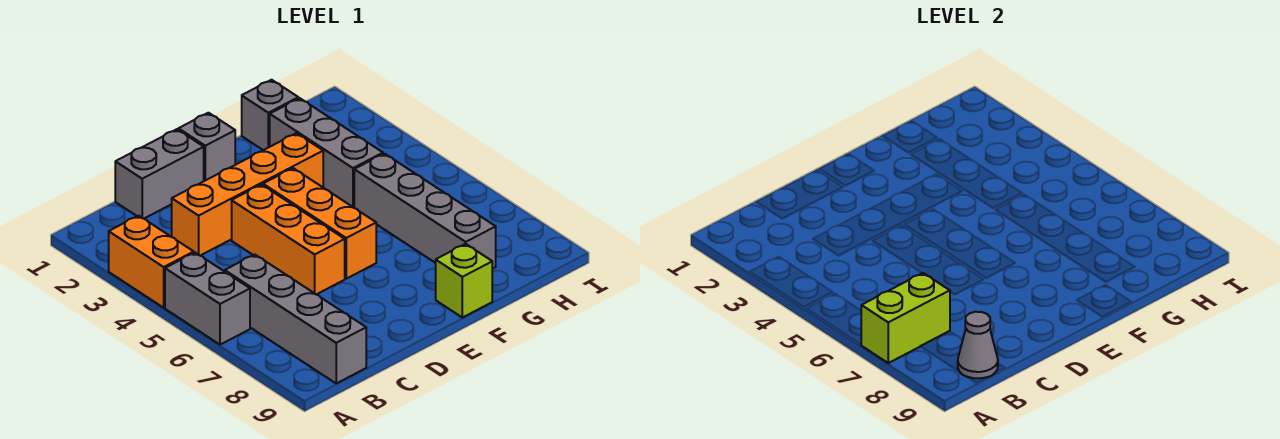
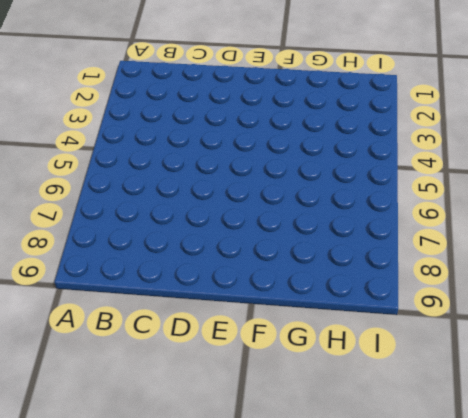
none -> orange 1x2 brick [109,216,194,308]
none -> grey 1x2 brick [165,253,250,345]
none -> grey 1x4 brick [225,255,366,383]

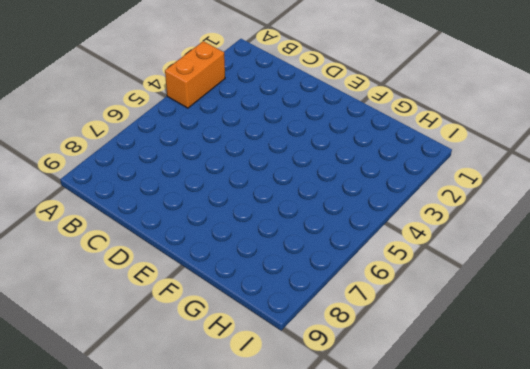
none -> grey 1x2 brick [165,253,250,345]
none -> grey 1x4 brick [225,255,366,383]
none -> grey 1x2 brick [115,129,204,219]

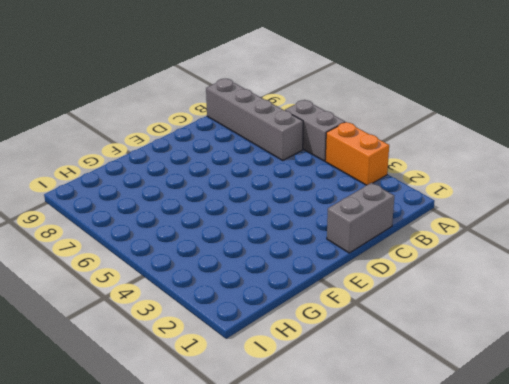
none -> orange 1x4 brick [172,133,323,256]
none -> orange 1x3 brick [232,185,345,294]
none -> grey 1x1 brick [178,113,235,181]

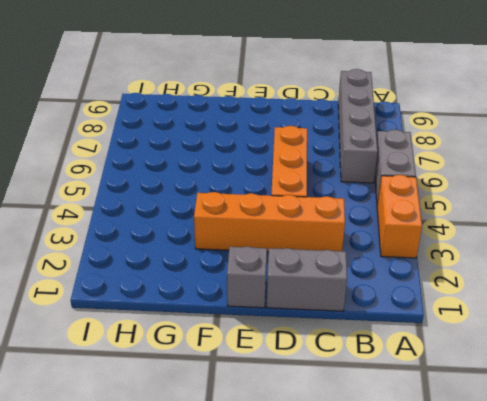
none -> orange 1x3 brick [263,168,376,279]
none -> lime 1x1 brick [436,244,492,318]
none -> grey 1x1 brick [242,80,298,150]

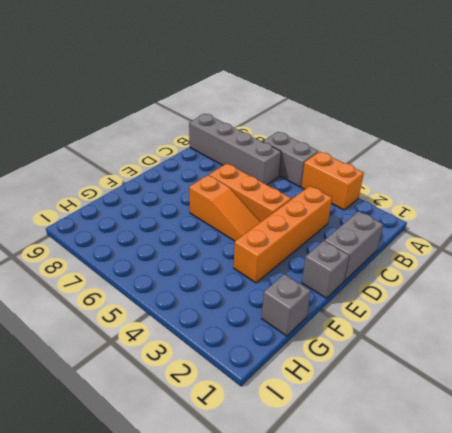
orange 1x3 slope [189,175,260,241] -> orange 1x3 brick [263,168,376,279]
none -> lime 1x1 brick [436,244,492,318]
none -> grey 1x3 brick [270,98,383,208]
none -> grey 1x4 brick [354,154,496,269]

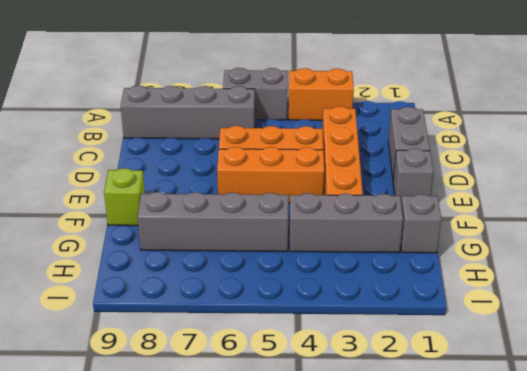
none -> lime 1x2 brick [861,273,950,363]
none -> grey 1x1 cone [958,312,998,378]

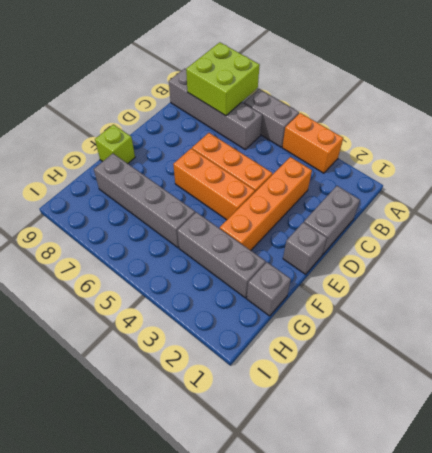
lime 2x2 brick [186,42,260,116] -> lime 1x2 brick [861,273,950,363]
none -> grey 1x1 cone [958,312,998,378]

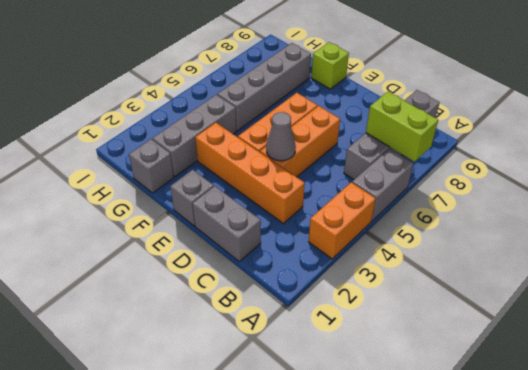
grey 1x1 cone [266,112,296,161] -> grey 1x1 cone moved to [958,312,998,378]

